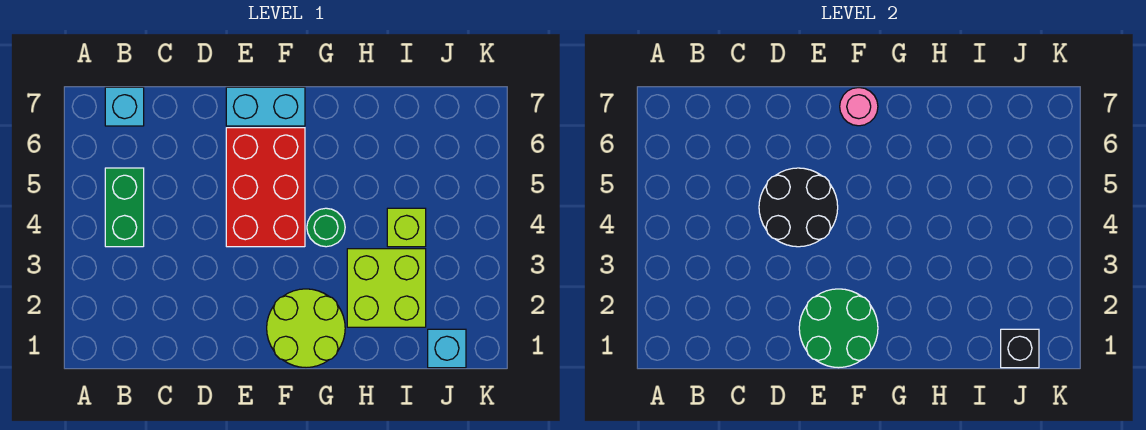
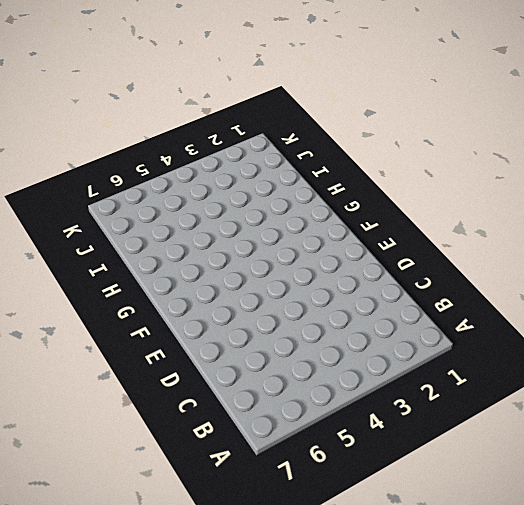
none -> green 1x2 brick [105,168,144,247]
none -> cyan 1x1 brick [105,87,144,126]
none -> red 2x3 brick [226,128,305,247]

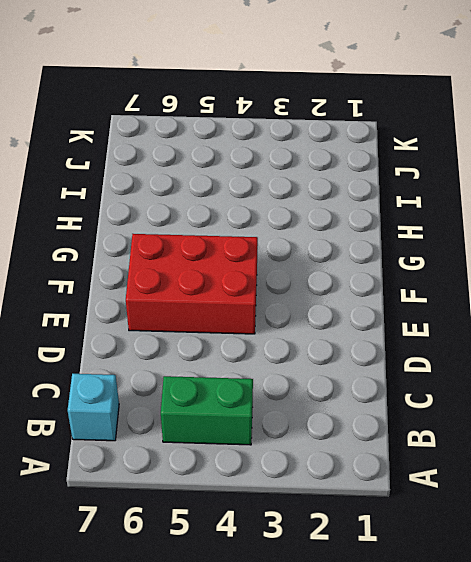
none -> cyan 1x2 brick [226,87,305,126]
none -> lime 2x2 round brick [267,289,345,368]
none -> green 1x1 round brick [307,208,345,247]

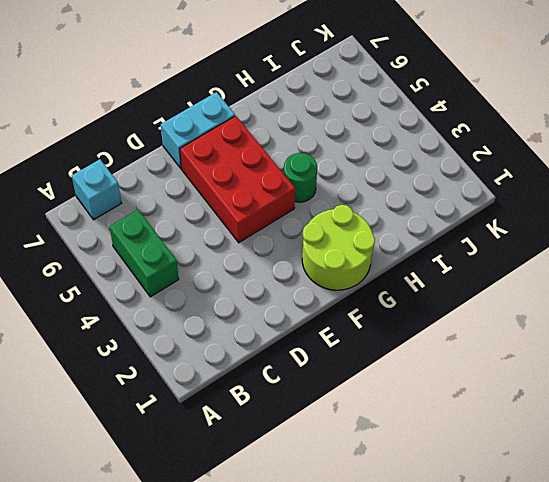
none -> lime 2x2 brick [347,249,426,327]
none -> lime 1x1 brick [387,208,426,247]
none -> cyan 1x1 brick [428,329,466,368]

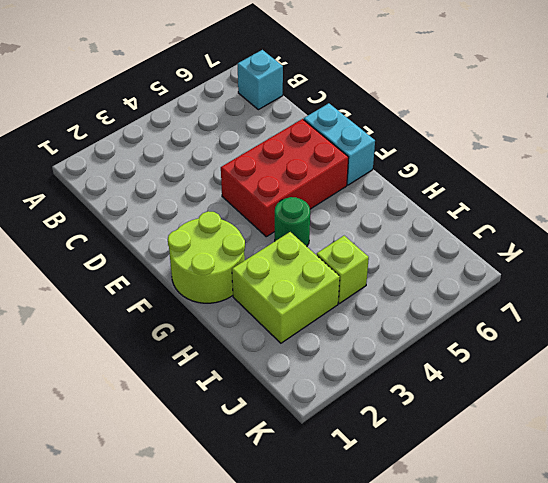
none -> green 1x2 brick [105,168,144,247]
none -> cyan 1x1 brick [428,329,466,368]
none -> black 2x2 round brick [759,168,838,247]

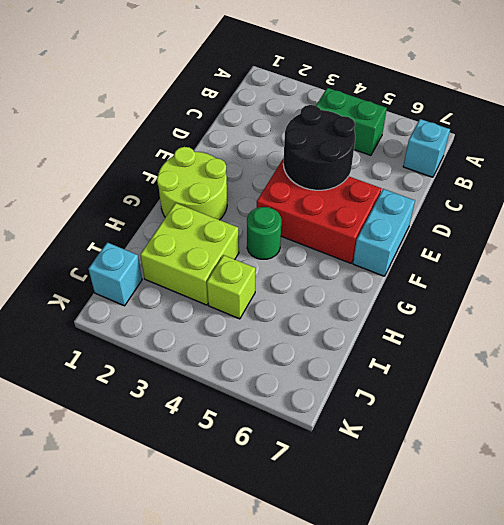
none -> green 2x2 round brick [799,289,878,368]
none -> pink 1x1 round brick [840,88,878,126]
none -> black 1x1 brick [1001,329,1039,368]

